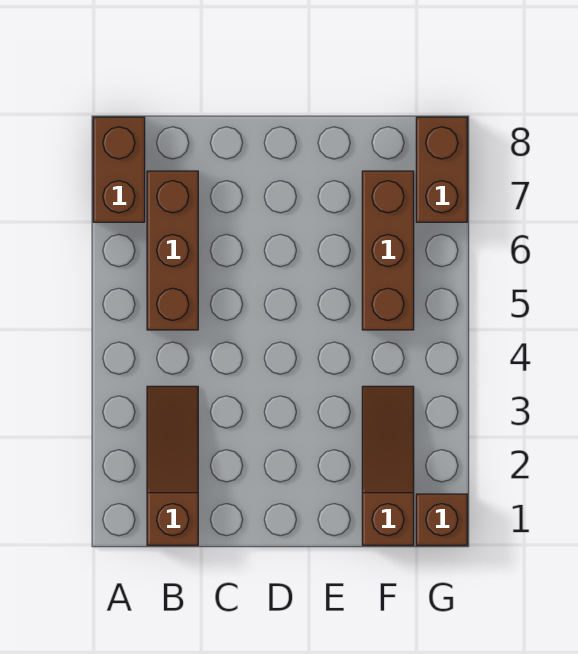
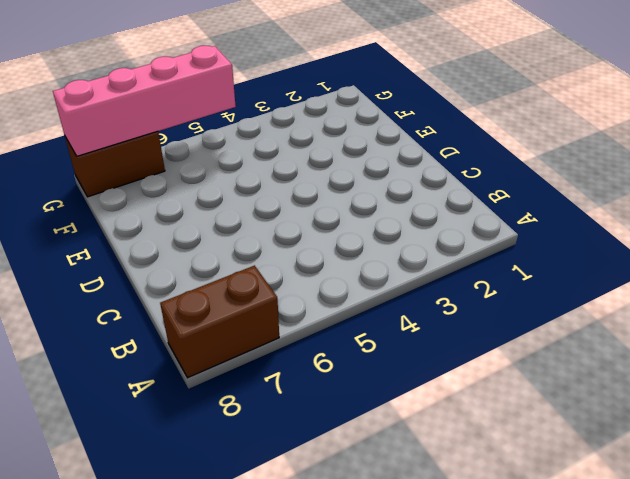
pink 1x4 brick [53,46,236,156] -> none
none -> brown 1x3 slope [147,386,198,545]
none -> brown 1x3 brick [147,171,198,330]

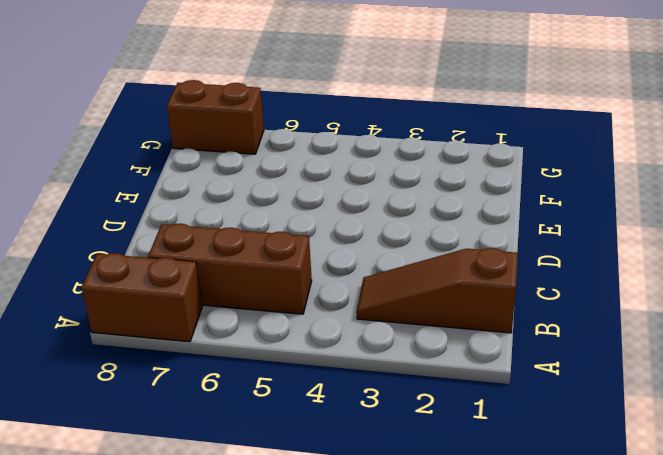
none -> brown 1x3 slope [362,386,414,545]
none -> brown 1x3 brick [362,171,414,330]

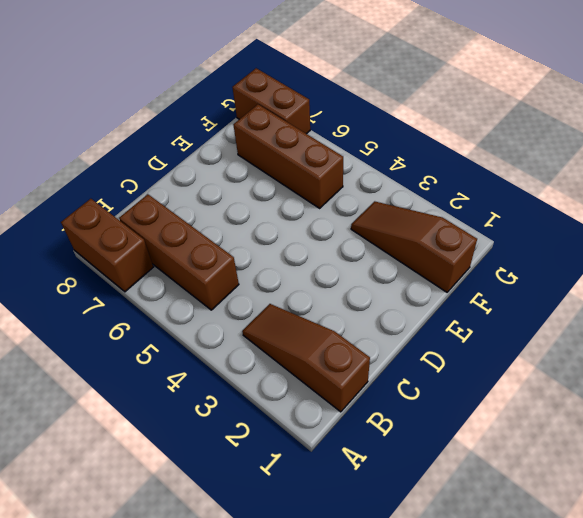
none -> brown 1x1 brick [416,494,467,545]

